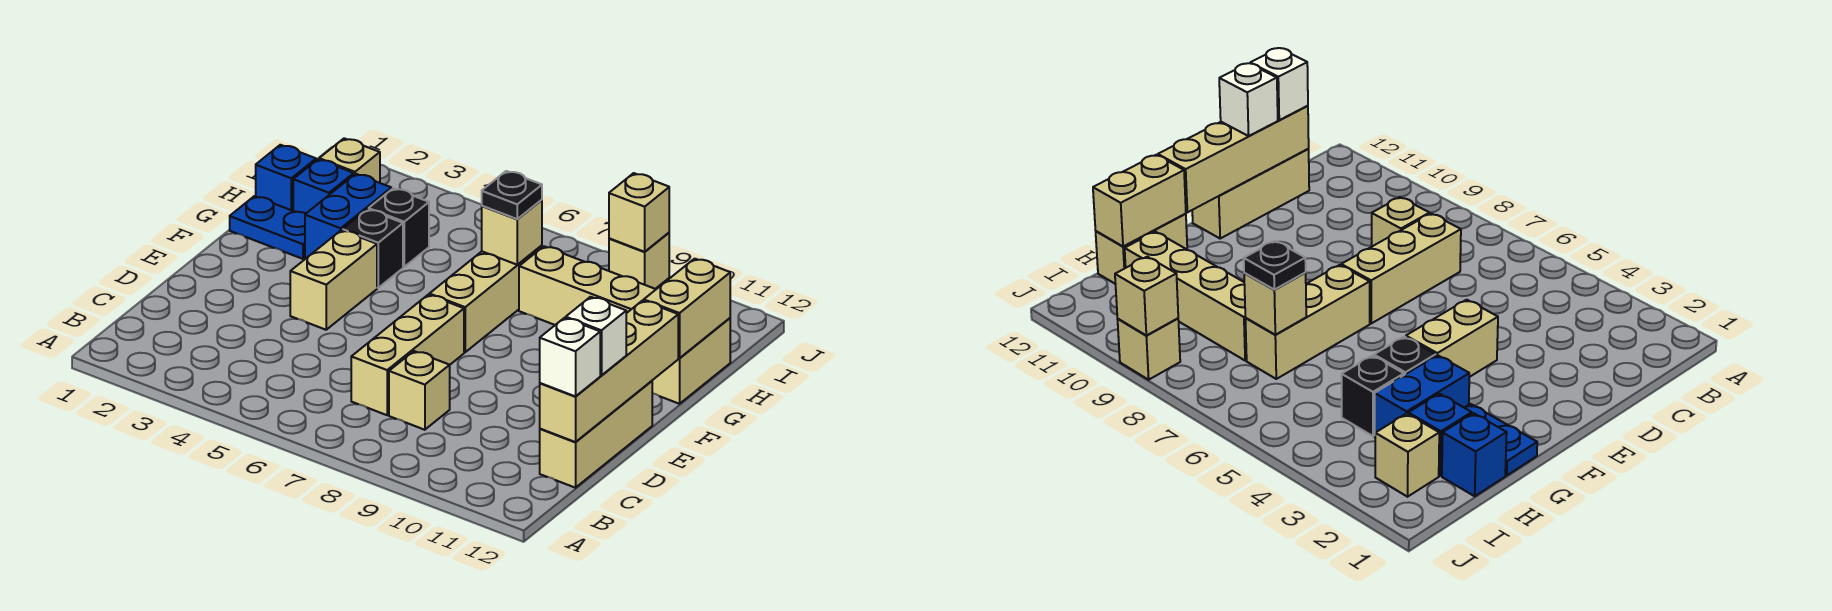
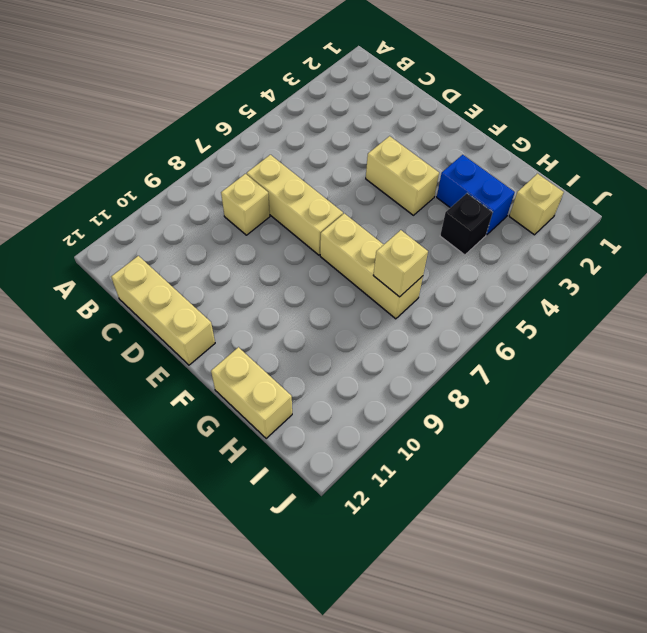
none -> blue 1x2 plate [230,196,306,259]
none -> black 1x1 brick [343,209,403,288]
none -> blue 1x1 brick [256,145,316,211]

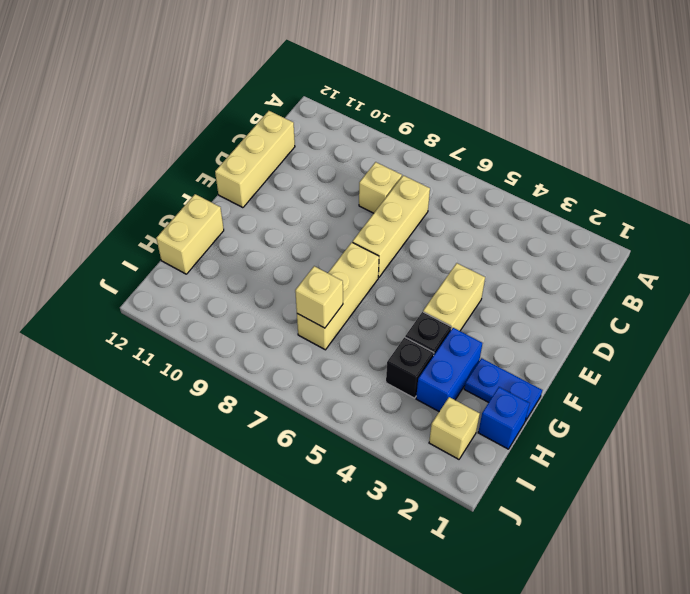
none -> blue 1x1 brick [293,159,354,213]
none -> tan 1x4 brick [519,246,656,325]
none -> tan 1x1 brick [609,233,669,289]

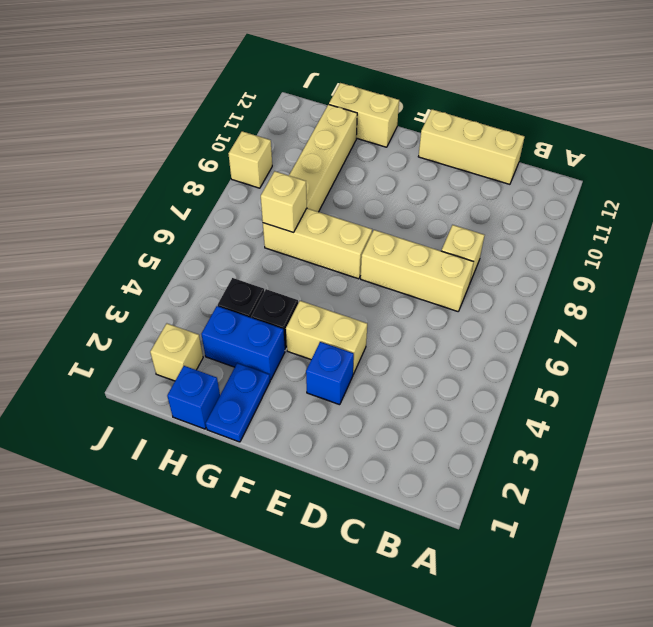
blue 1x1 brick [306,342,354,405] -> blue 1x1 brick moved to [293,159,354,213]
none -> tan 1x4 brick [540,301,678,442]
none -> tan 1x2 brick [644,259,730,358]
none -> tan 1x1 brick [609,173,669,252]

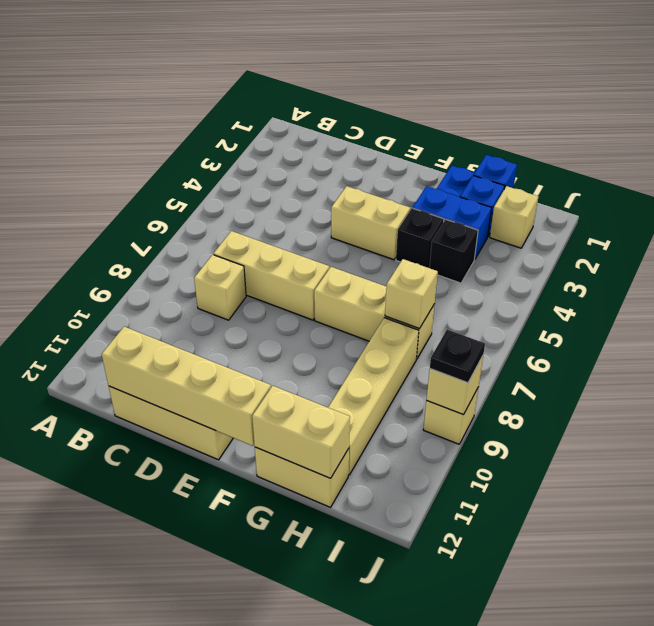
black 1x1 plate [430,330,485,383] -> black 1x1 plate moved to [482,171,542,219]
none -> white 1x1 brick [540,318,600,396]
none -> white 1x1 brick [566,297,626,375]

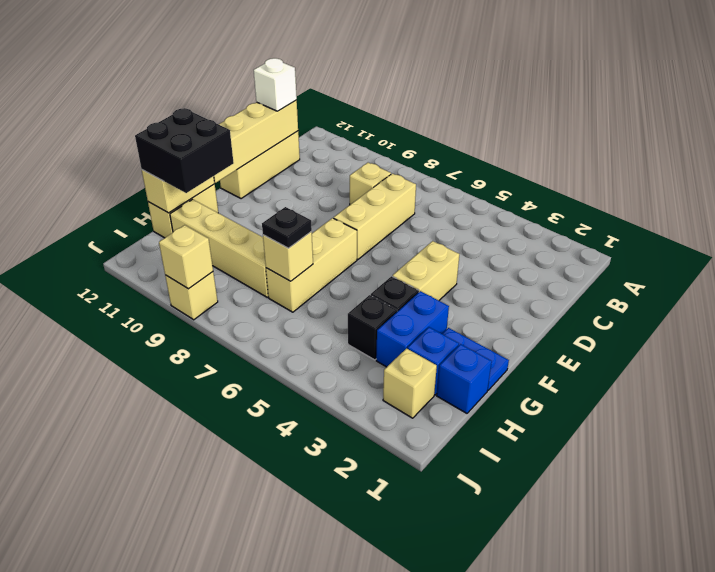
black 2x2 brick [135,108,234,193] -> none
none -> white 1x1 brick [566,297,626,375]

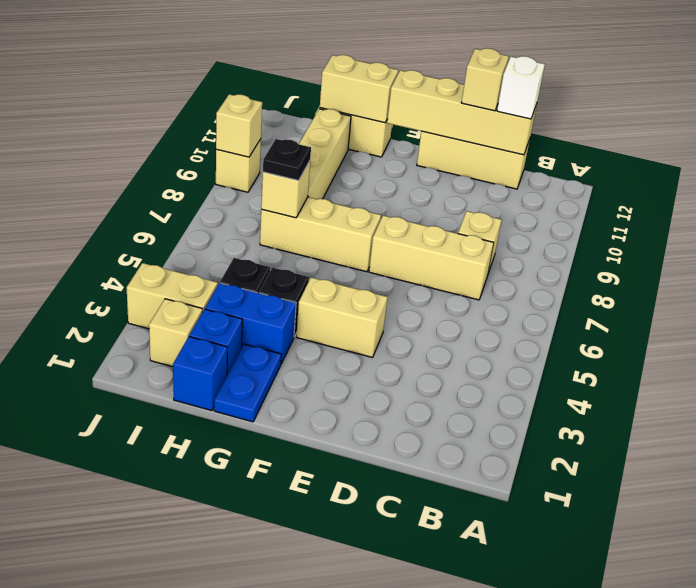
tan 1x1 brick [461,48,509,111] -> white 1x1 brick [566,297,626,375]
tan 1x2 brick [127,263,218,329] -> none

